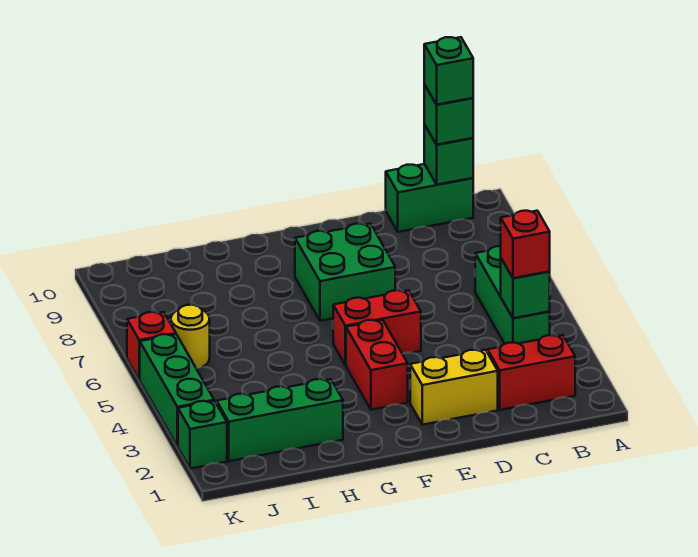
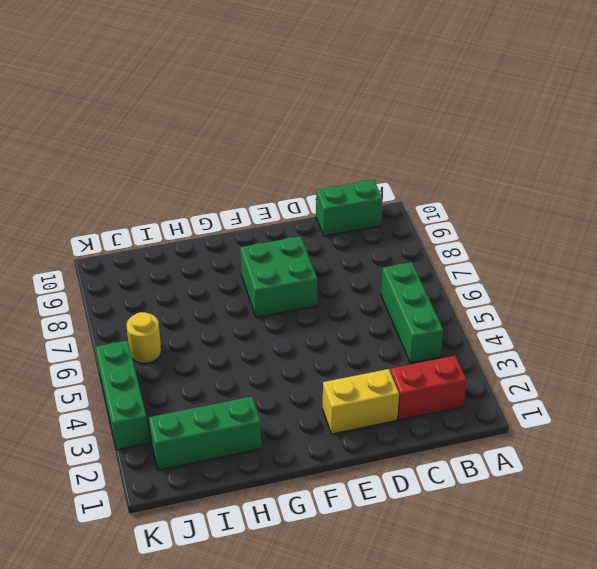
none -> red 1x2 brick [333,290,421,365]
none -> red 1x2 brick [346,320,408,410]
none -> green 1x1 brick [178,401,227,469]

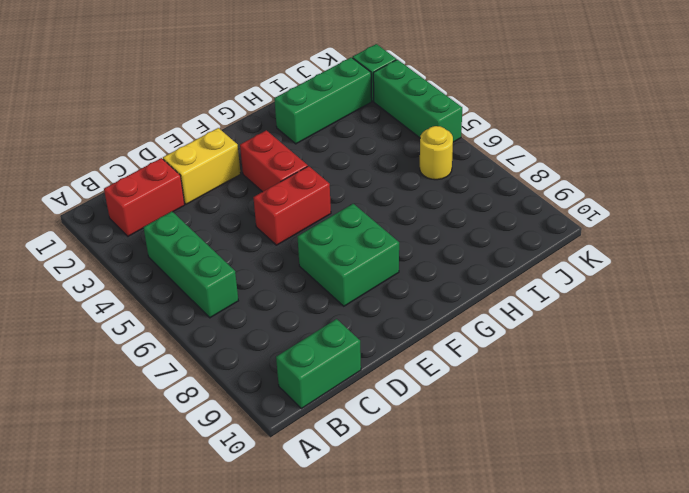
none -> red 1x1 brick [127,312,176,379]
none -> green 1x1 brick [501,259,550,318]
none -> green 1x1 brick [424,124,473,185]

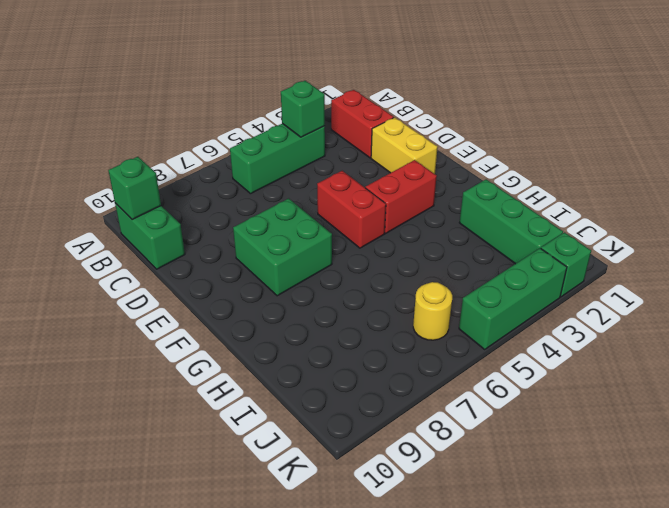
none -> red 1x1 brick [127,312,176,379]
none -> red 1x1 brick [501,211,550,278]
none -> green 1x1 brick [424,84,473,145]

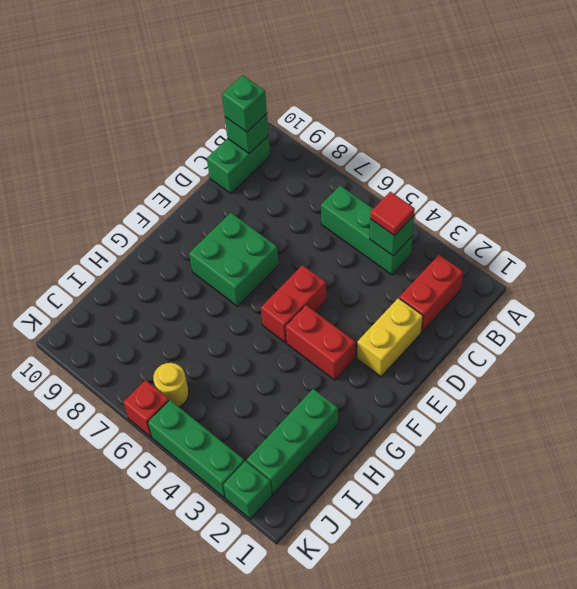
red 1x1 tile [370,192,415,236] -> red 1x1 brick [501,211,550,278]
none -> green 1x1 brick [424,37,473,105]

